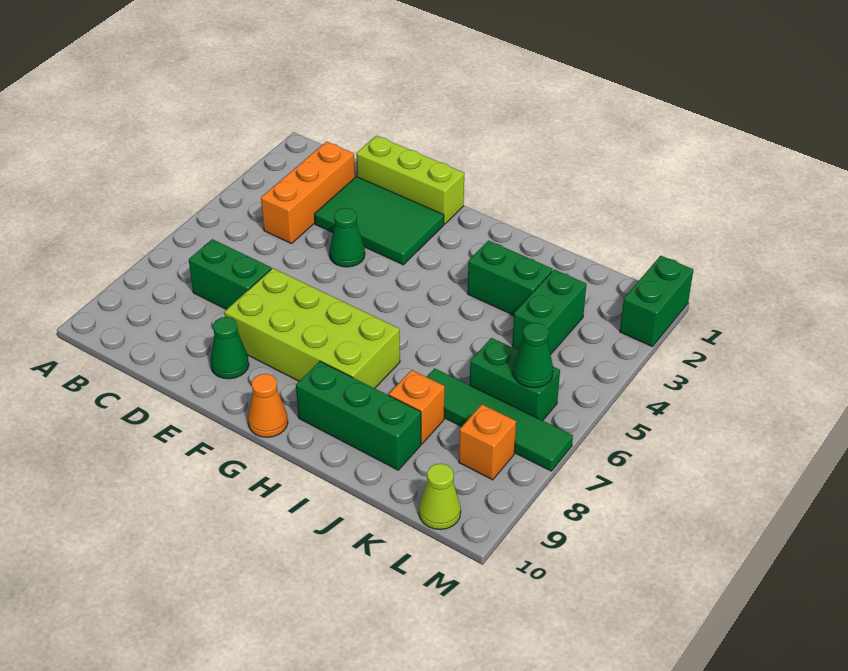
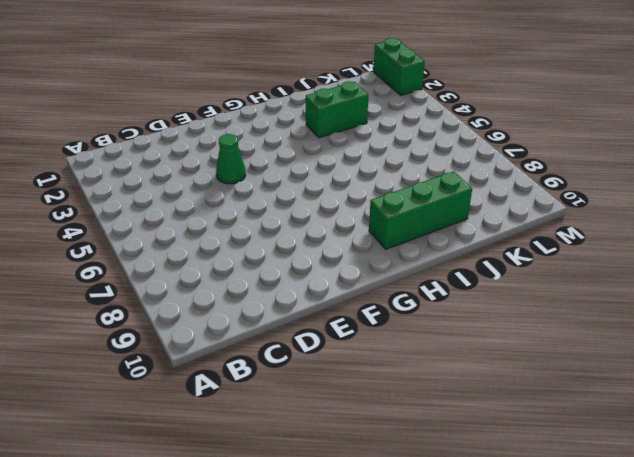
none -> orange 1x3 brick [261,142,355,244]
none -> green 1x2 brick [189,239,271,309]
none -> lime 1x3 brick [356,136,464,224]

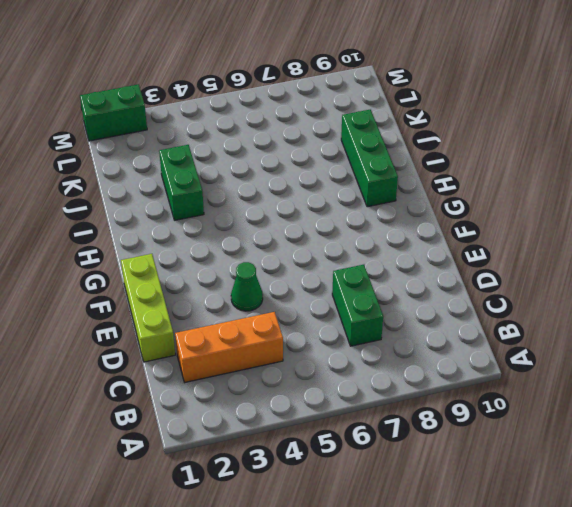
none -> green 2x3 tile [315,177,444,265]
none -> lime 2x4 brick [224,268,400,388]
none -> green 1x1 cone [210,317,249,379]

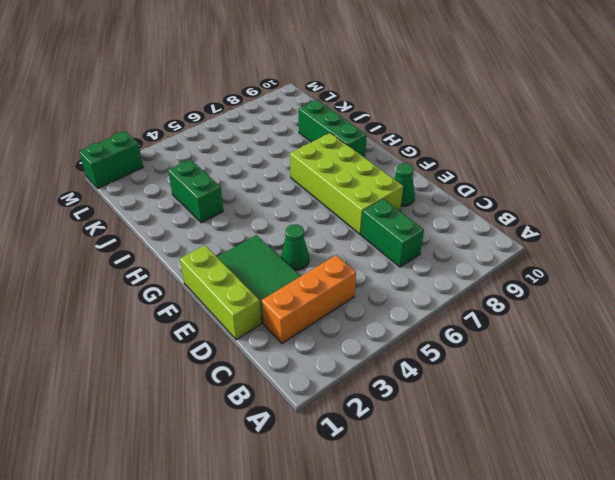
none -> orange 1x1 cone [248,374,288,437]
none -> green 1x4 tile [427,368,573,471]
none -> orange 1x1 brick [389,370,445,444]

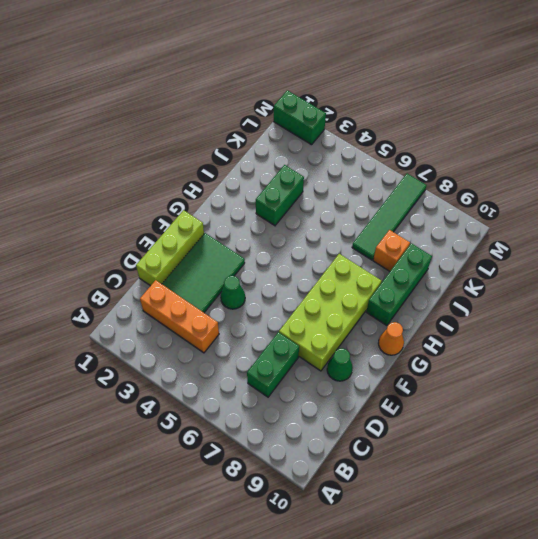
none -> green 1x2 brick [512,269,586,354]
none -> green 1x2 brick [470,338,560,421]
none -> orange 1x1 brick [459,404,516,480]

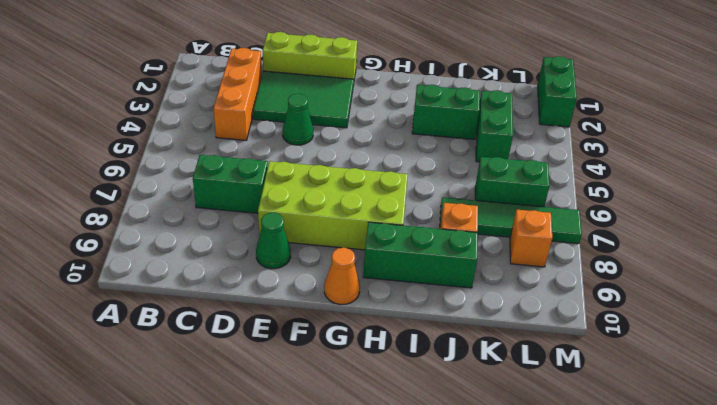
none -> lime 1x1 cone [419,463,461,530]
none -> green 1x1 cone [513,323,553,388]

